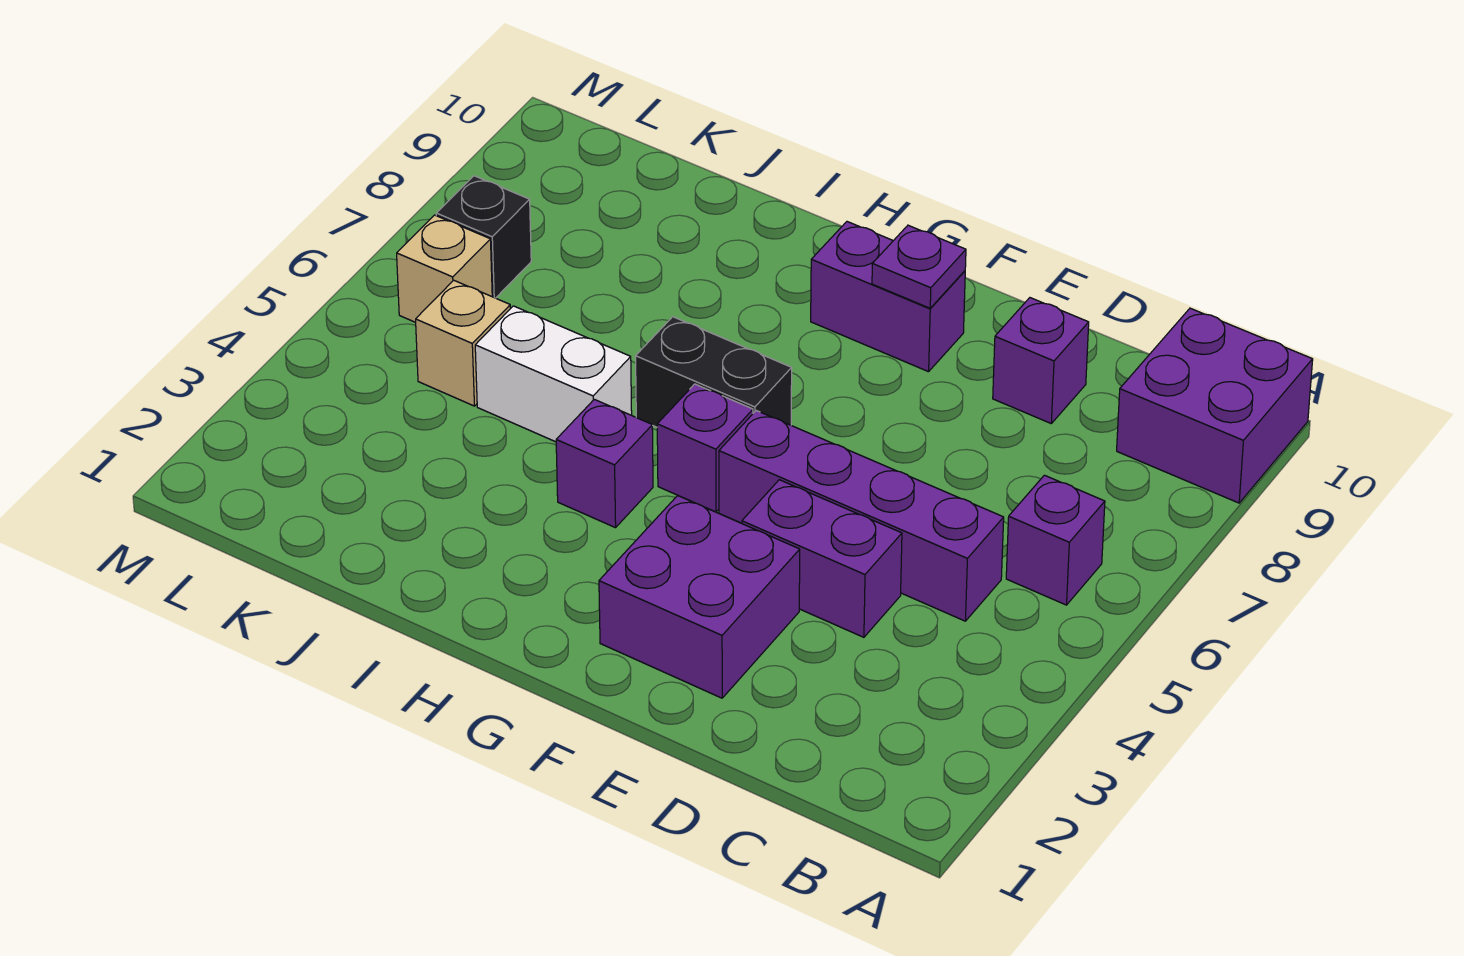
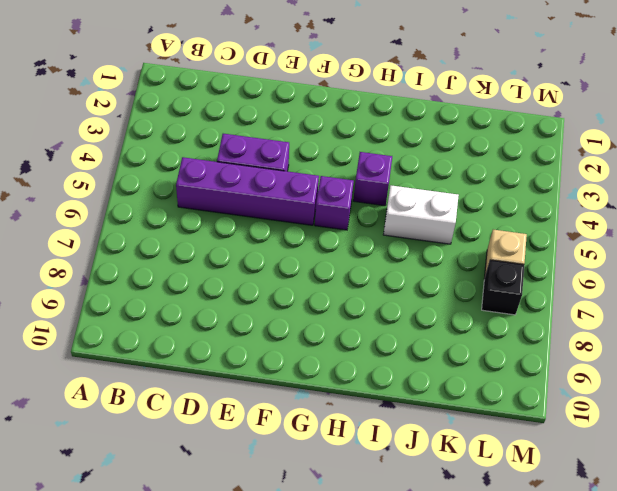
none -> purple 2x2 brick [1117,308,1313,503]
none -> purple 1x1 brick [1006,475,1105,605]
none -> purple 1x1 brick [993,298,1089,423]

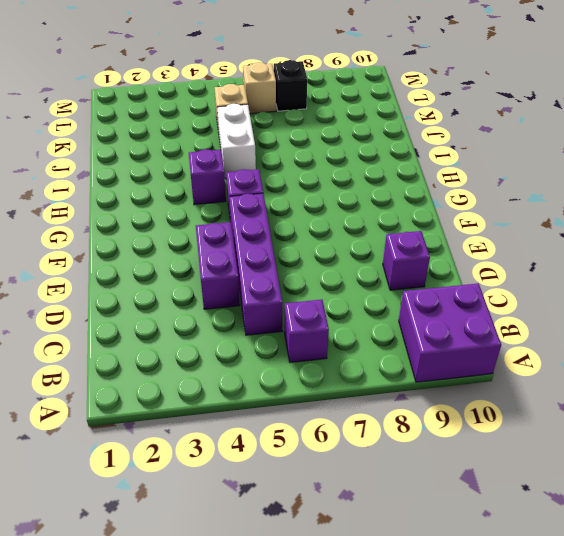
none -> purple 2x2 brick [599,496,800,698]
none -> purple 1x2 brick [811,222,965,372]
none -> black 1x2 brick [636,317,792,427]

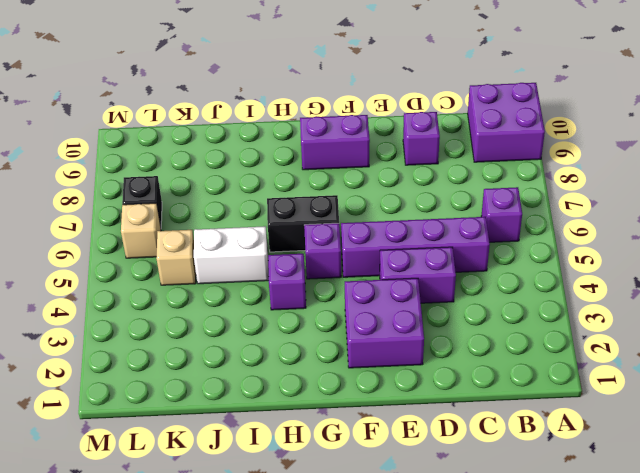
none -> purple 1x1 plate [872,225,966,308]

